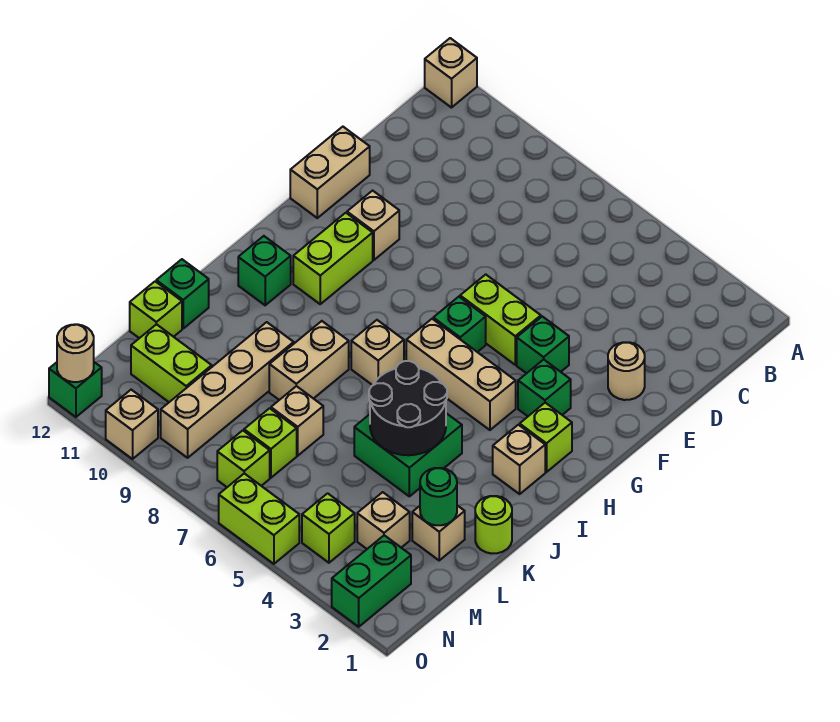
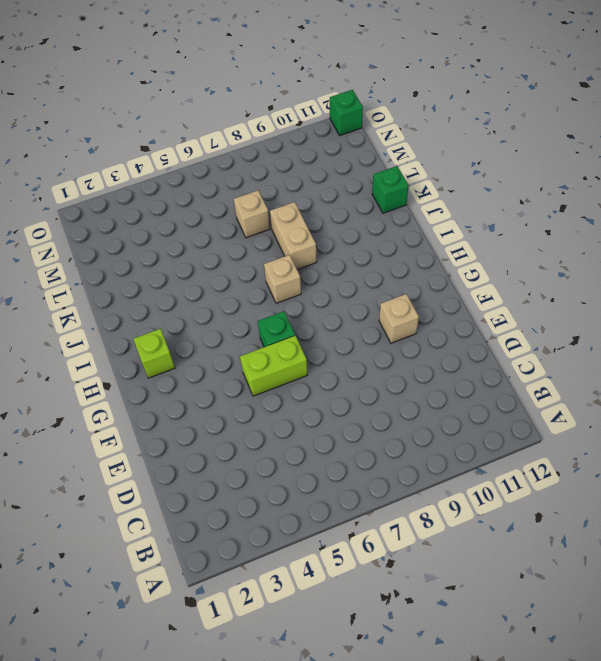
none -> tan 1x1 brick [425,38,477,108]
none -> tan 1x1 round brick [608,342,645,400]
none -> tan 1x2 brick [290,127,370,218]
none -> green 1x1 brick [517,316,569,373]

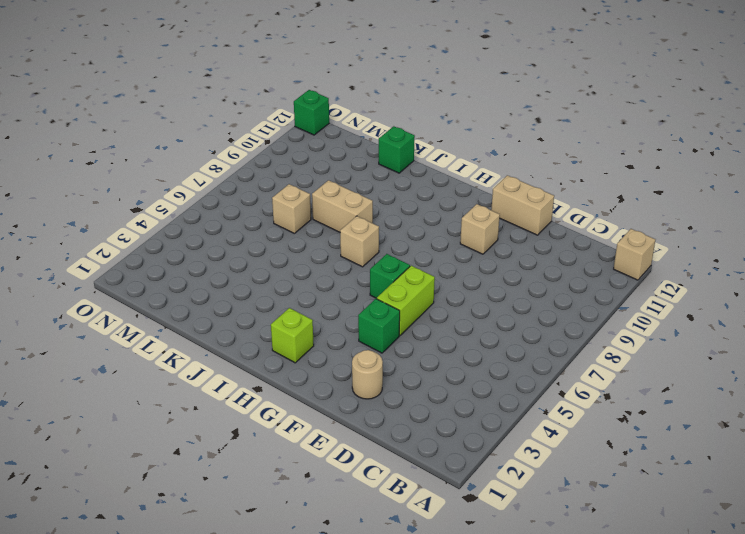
none -> green 1x1 brick [518,360,571,416]
none -> lime 1x2 brick [293,213,373,304]
none -> tan 1x3 brick [406,319,516,430]
none -> tan 1x1 brick [493,425,545,494]

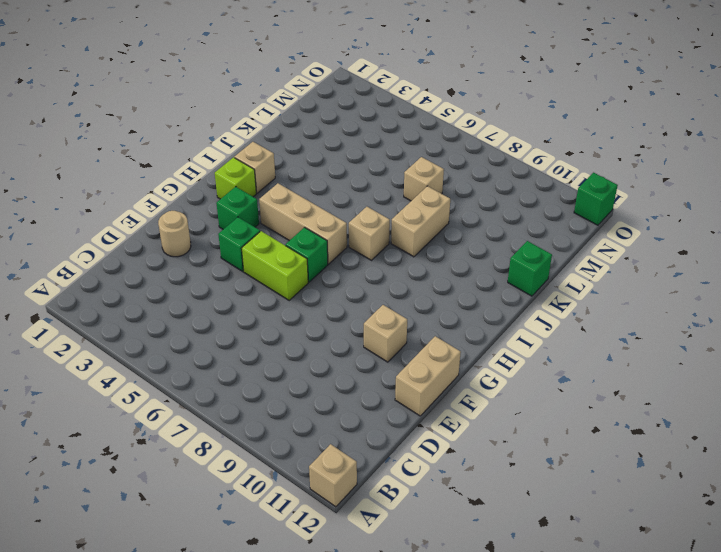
none -> lime 1x2 brick [293,213,373,304]
none -> green 1x1 brick [238,236,291,305]
none -> green 2x2 brick [354,413,462,496]
none -> lime 1x1 round brick [475,496,512,554]

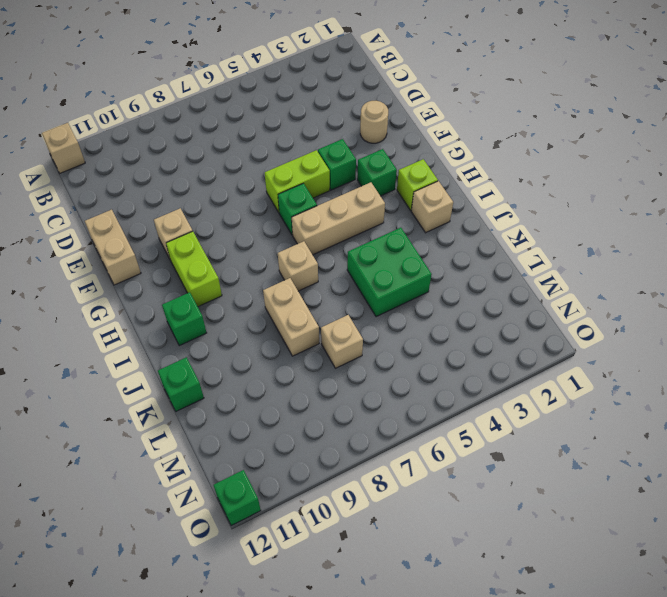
none -> lime 1x1 round brick [475,496,512,554]
none -> tan 1x4 brick [161,322,294,458]
none -> tan 1x1 brick [412,505,465,560]
none -> lime 1x1 brick [130,281,182,338]

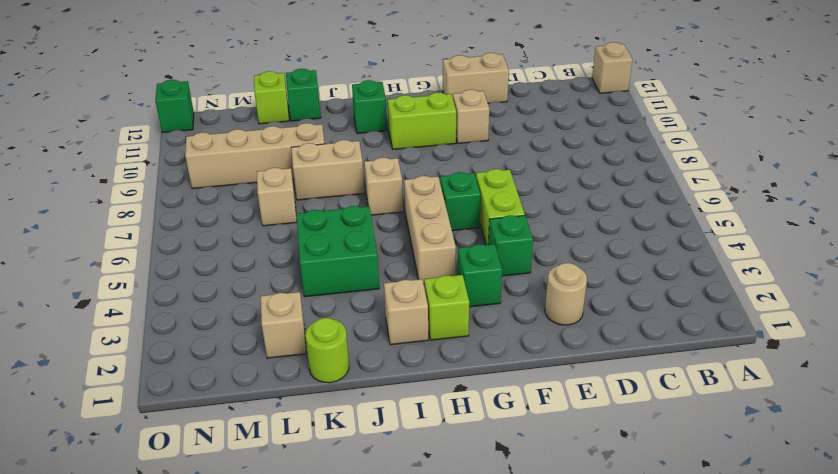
none -> tan 1x1 brick [357,492,410,549]
none -> lime 1x1 brick [244,408,297,478]
none -> lime 1x2 brick [131,324,212,402]
none -> green 1x2 brick [332,535,411,627]

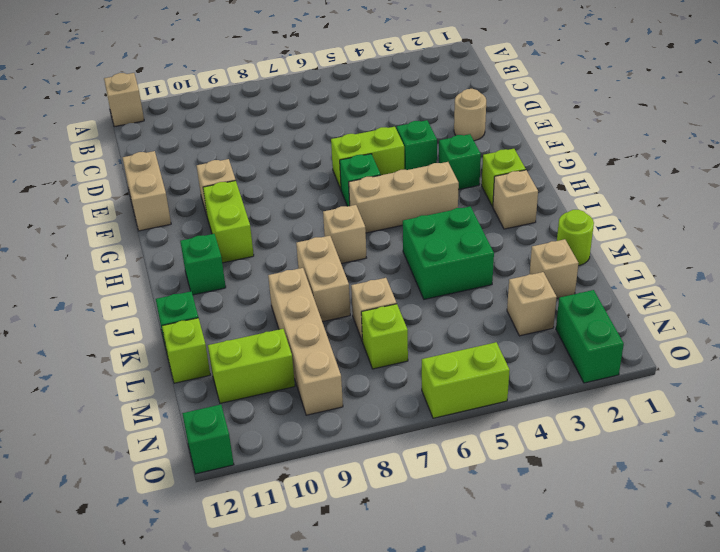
none -> lime 1x1 brick [302,493,355,563]
none -> lime 1x1 brick [217,430,270,487]
none -> tan 1x1 brick [106,390,158,459]
none -> black 2x2 round brick [369,361,447,455]

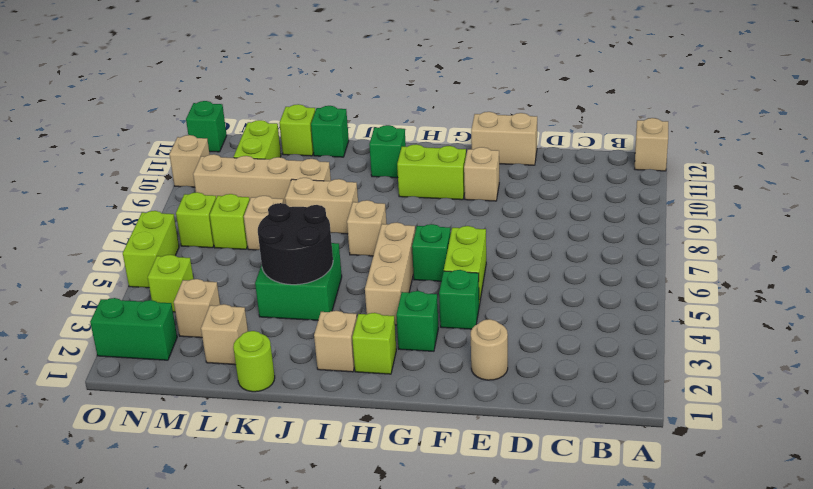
none -> green 1x1 round brick [420,468,457,525]
none -> tan 1x1 round brick [57,324,94,382]

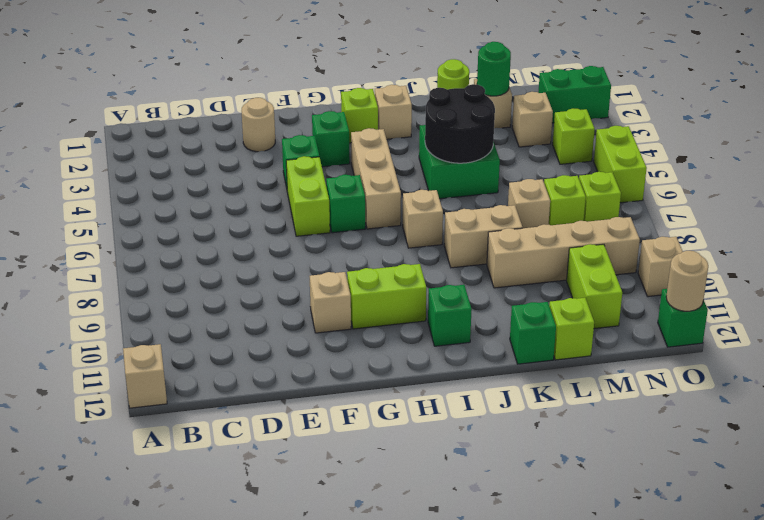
none -> tan 1x2 brick [290,127,370,218]

